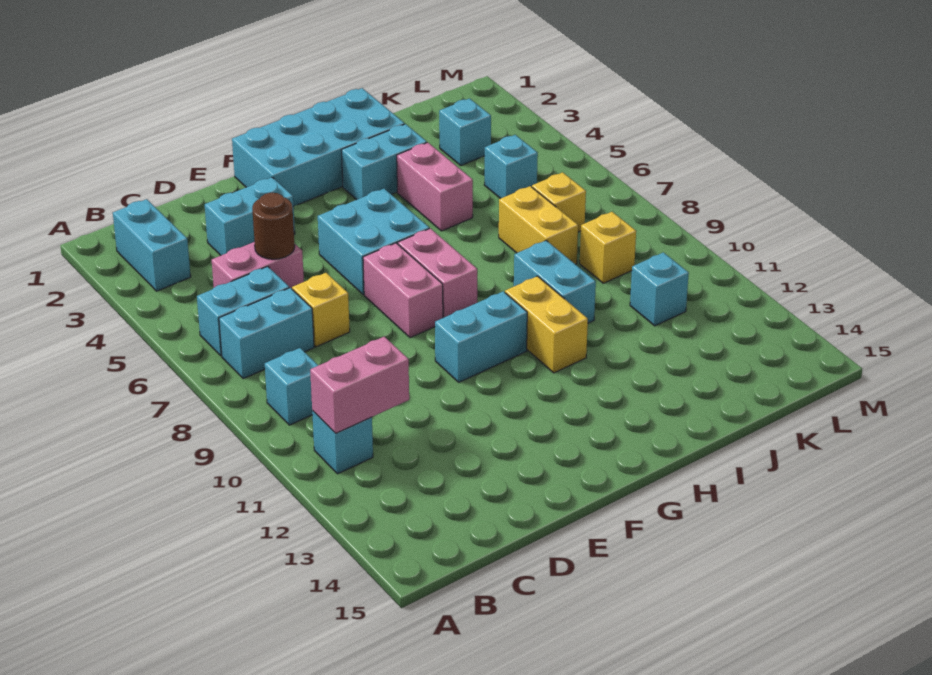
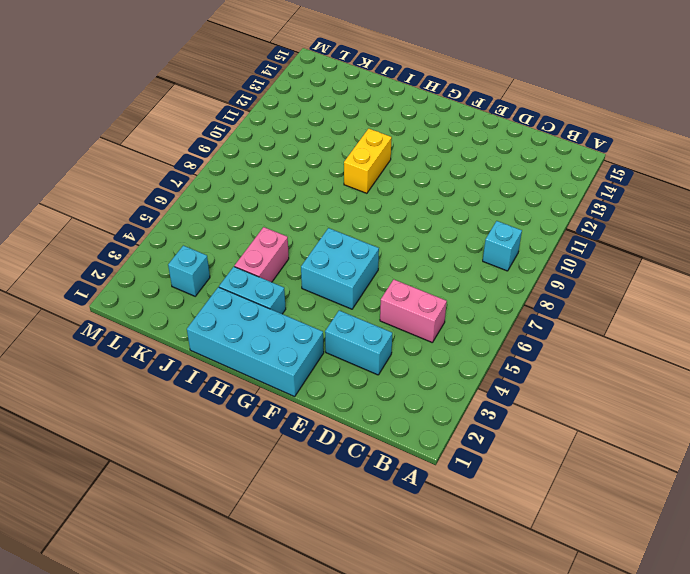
none -> cyan 1x2 brick [113,199,191,291]
none -> cyan 1x2 brick [197,266,289,356]
none -> cyan 1x2 brick [219,288,314,379]

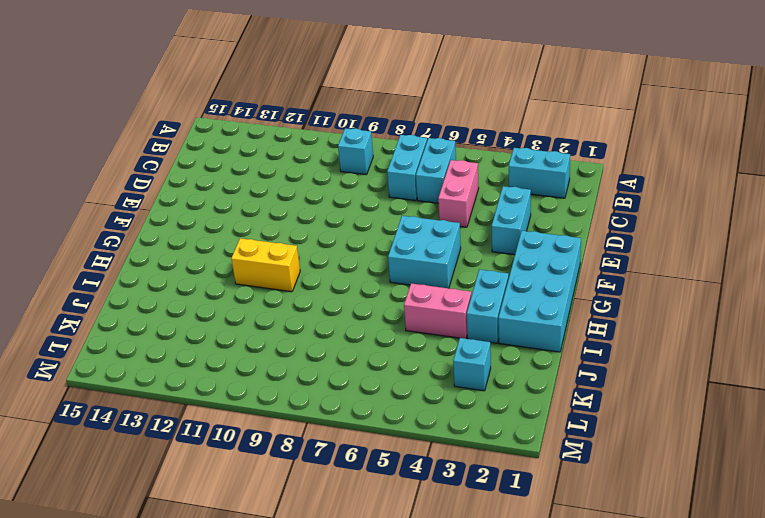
none -> cyan 1x1 brick [312,411,373,474]
none -> yellow 1x1 brick [292,273,350,347]
none -> pink 1x2 brick [363,243,443,338]

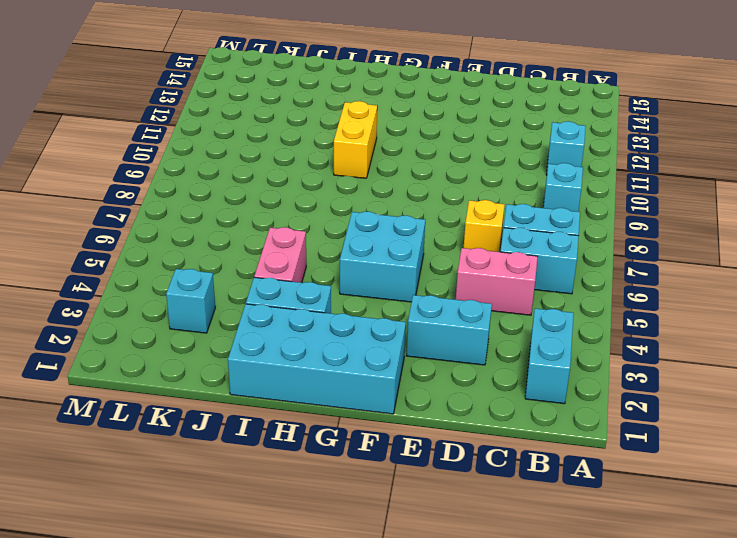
none -> pink 1x2 brick [363,243,443,338]
none -> cyan 1x2 brick [435,291,527,382]
none -> pink 1x2 brick [398,228,477,318]

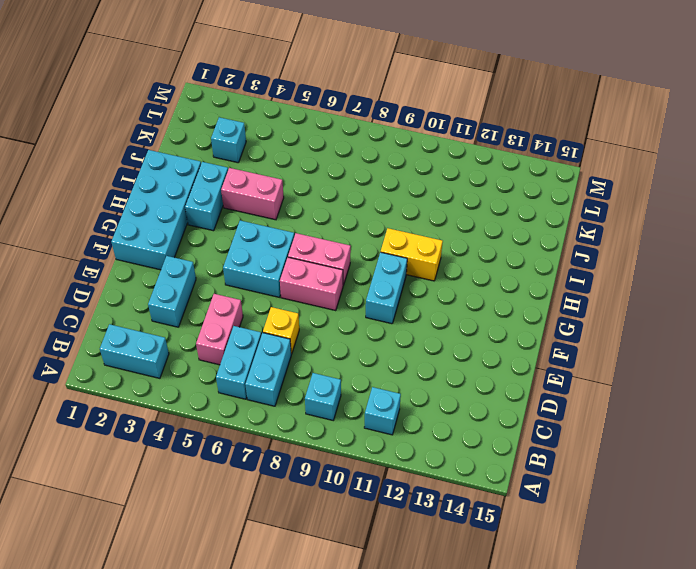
none -> cyan 1x2 brick [514,240,596,323]
none -> yellow 1x2 brick [499,186,578,264]
none -> cyan 1x1 brick [484,135,538,199]

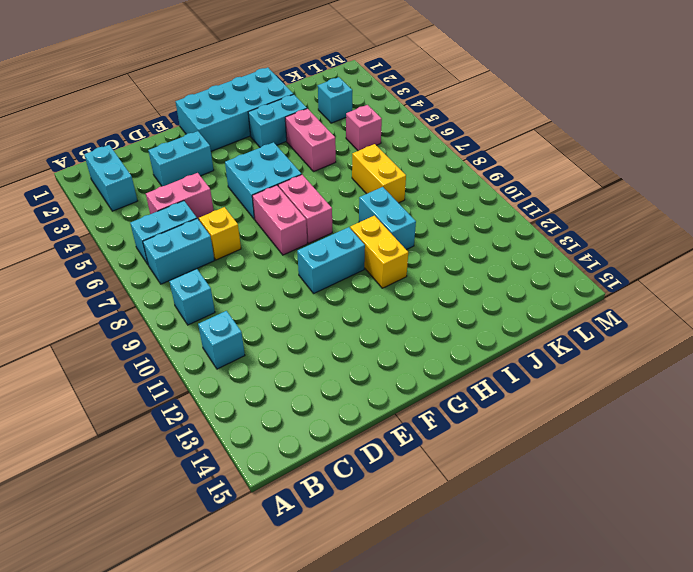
pink 1x1 brick [346,105,382,151] -> cyan 1x1 brick [484,135,538,199]
none -> yellow 1x1 brick [532,172,586,232]
none -> yellow 1x1 brick [580,212,636,283]
none -> cyan 1x1 brick [630,252,689,326]

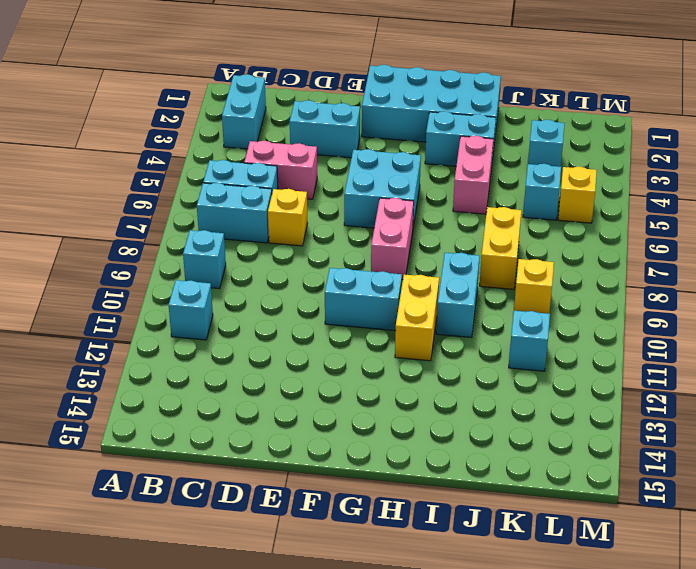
yellow 1x1 brick [558,167,597,223] -> yellow 1x1 brick moved to [532,172,586,232]
none -> pink 1x2 brick [363,243,443,338]
none -> pink 1x2 brick [310,337,409,433]
none -> brown 1x1 round brick [252,193,295,259]

